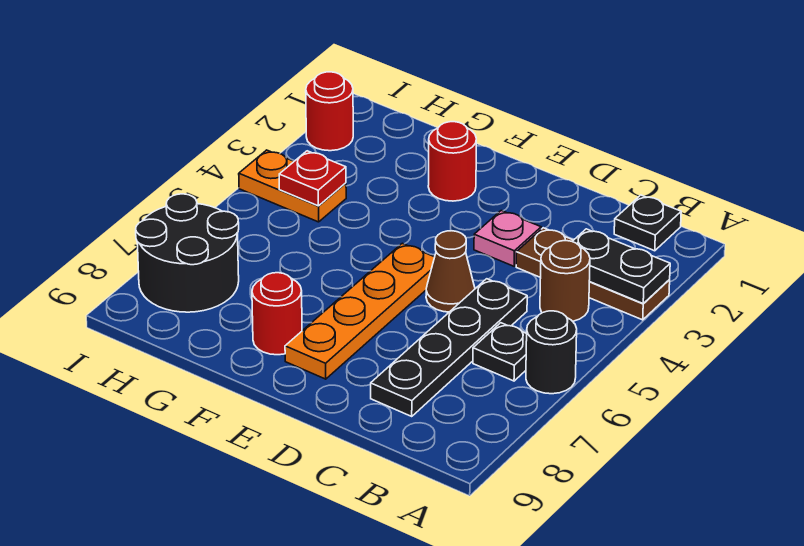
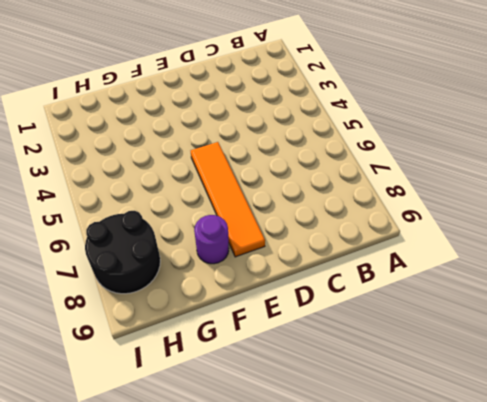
orange 1x4 tile [191,142,265,257] -> orange 1x4 plate [285,243,435,379]
purple 1x1 round brick [194,215,229,264] -> red 1x1 round brick [252,273,302,355]
none -> brown 1x3 plate [516,228,670,320]
none -> black 1x1 round brick [526,311,577,394]
none -> black 1x1 plate [614,195,681,251]

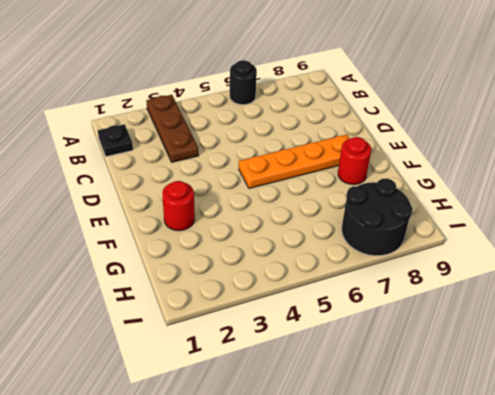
none -> brown 1x1 round brick [540,241,590,321]
none -> black 1x1 plate [473,323,527,381]
none -> black 1x4 plate [371,279,527,416]

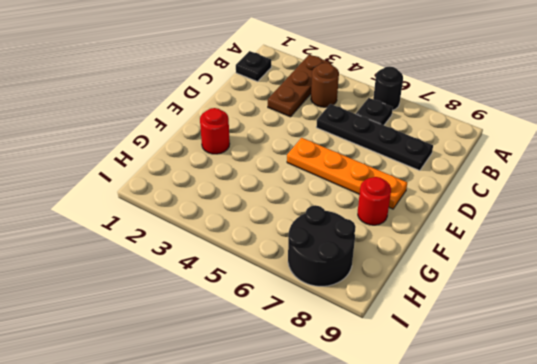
none -> pink 1x1 plate [474,211,541,266]
none -> brown 1x1 cone [426,231,475,312]
none -> orange 1x2 plate [239,150,346,222]

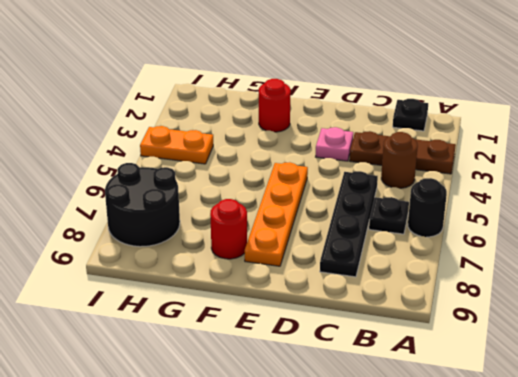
none -> brown 1x1 cone [426,231,475,312]
none -> red 1x1 round brick [306,72,353,151]
none -> black 1x2 plate [572,229,670,304]

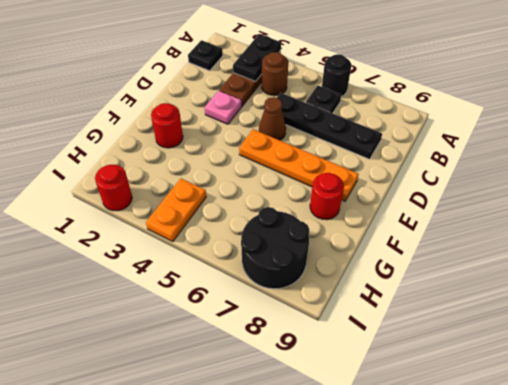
none -> red 1x1 plate [279,151,346,206]

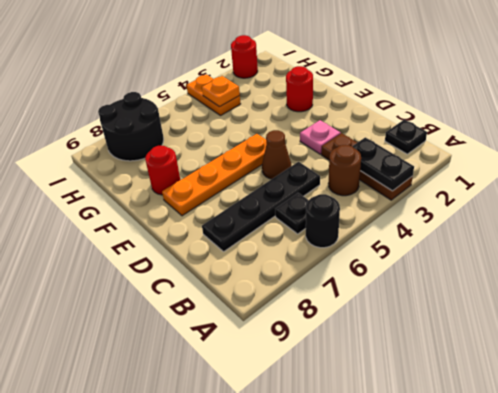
orange 1x1 plate [202,76,240,107] -> red 1x1 plate [279,151,346,206]

